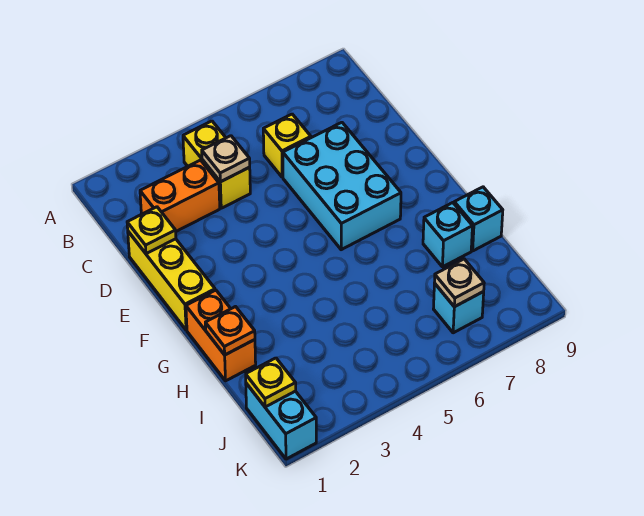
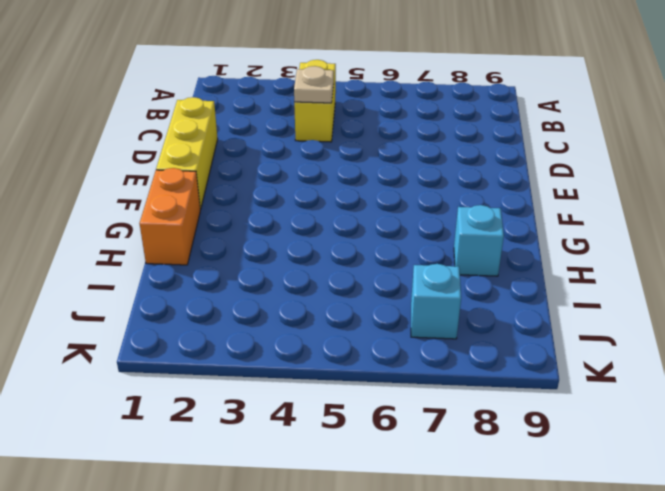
none -> orange 1x2 brick [140,160,220,231]
none -> yellow 1x1 brick [263,114,311,177]
none -> cyan 2x3 brick [283,122,401,250]

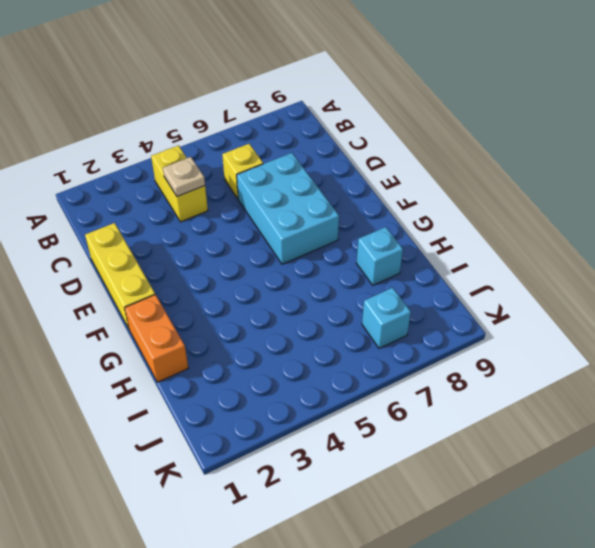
none -> orange 1x2 brick [140,160,220,231]
none -> cyan 1x1 brick [454,187,503,251]
none -> cyan 1x2 brick [246,383,316,459]

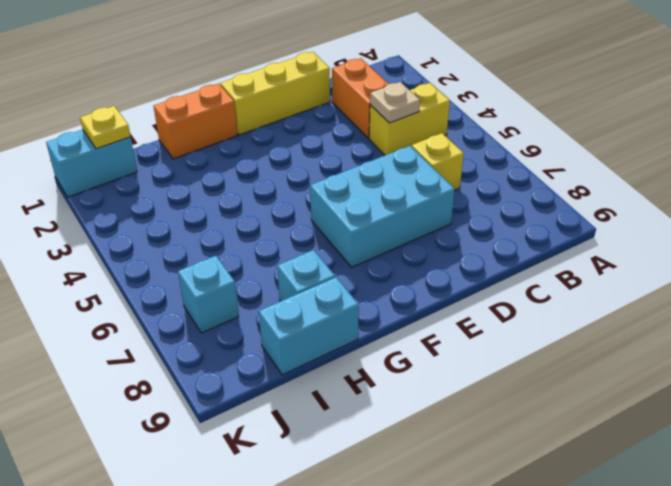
cyan 1x2 brick [259,277,359,375] -> cyan 1x1 brick [454,187,503,251]
none -> yellow 1x1 plate [127,207,176,254]
none -> orange 1x1 plate [205,307,255,355]
none -> tan 1x1 plate [435,259,484,307]

